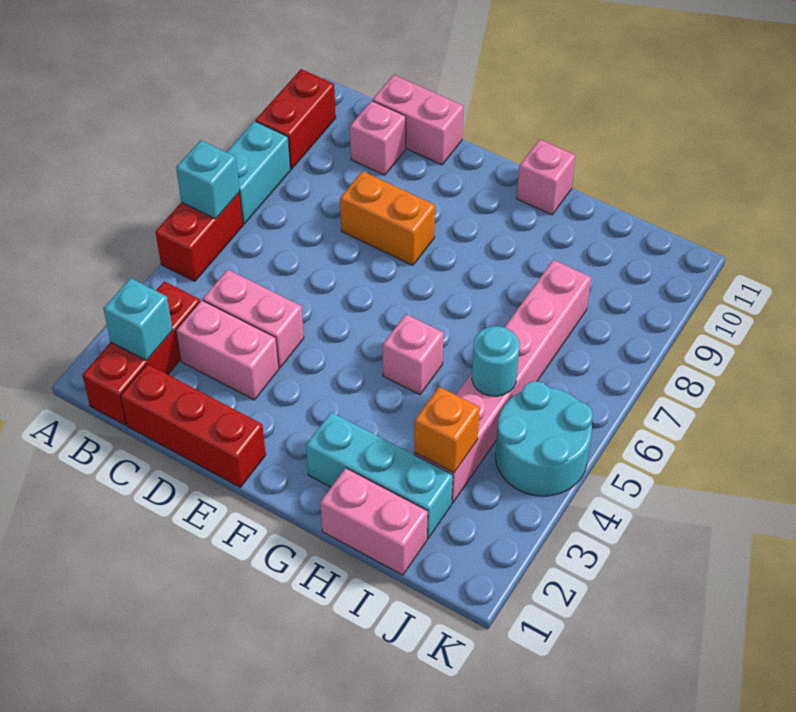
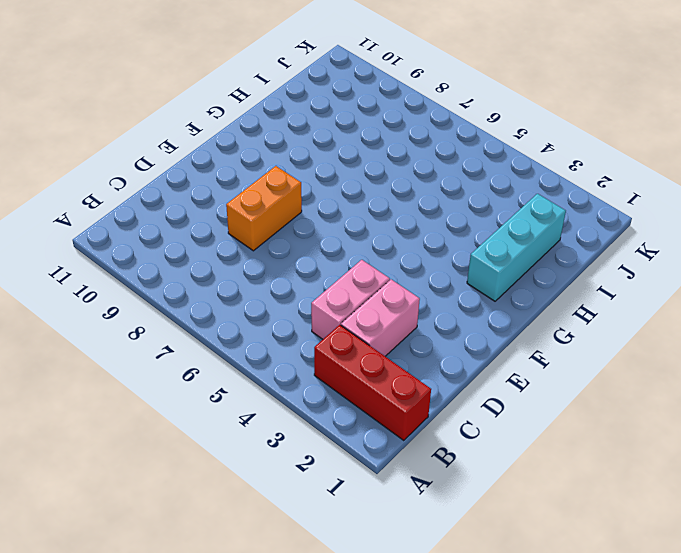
none -> red 1x2 brick [155,192,243,281]
none -> cyan 1x2 brick [227,121,290,224]
none -> red 1x2 brick [256,69,336,169]

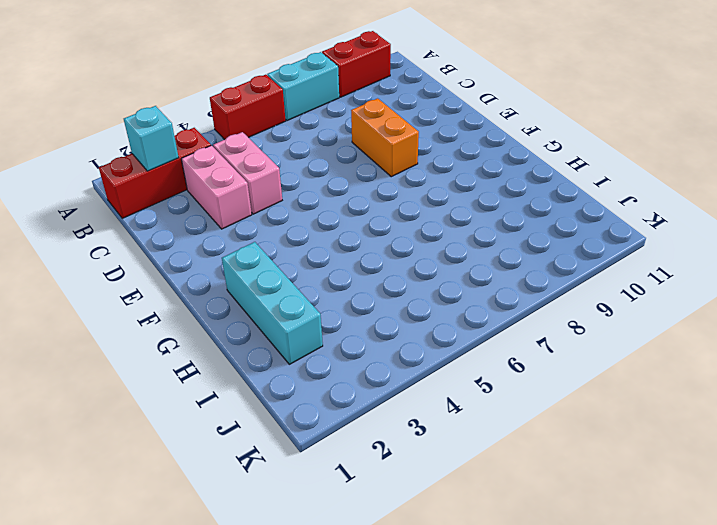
none -> red 1x3 brick [120,364,266,487]
none -> pink 1x1 brick [350,101,406,175]
none -> pink 1x2 brick [373,75,464,165]

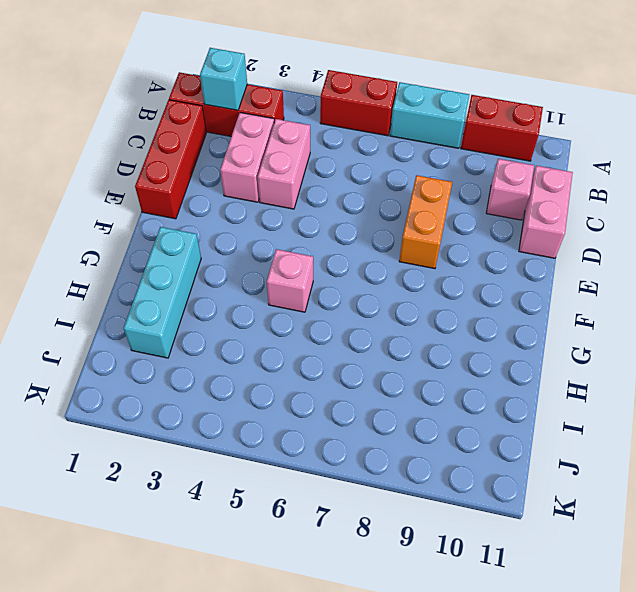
none -> pink 1x1 brick [517,139,575,215]
none -> pink 1x2 brick [320,468,428,575]
none -> pink 1x6 brick [414,260,591,503]

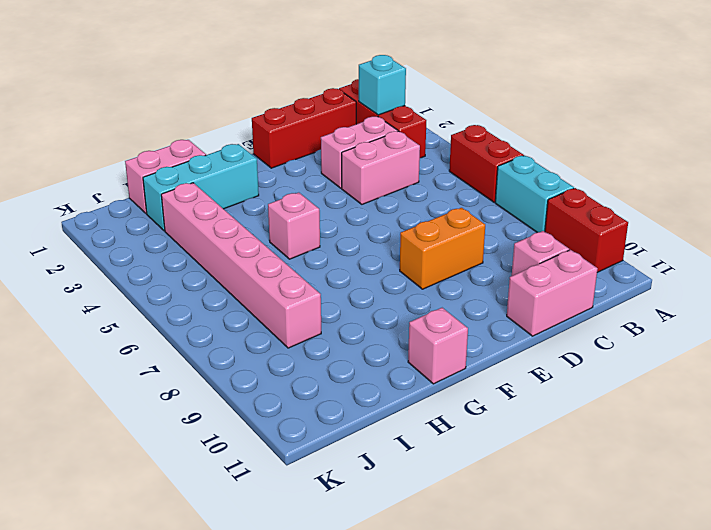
none -> cyan 2x2 round brick [496,381,593,496]
none -> cyan 1x1 brick [176,140,240,219]
none -> orange 1x1 brick [414,387,480,473]

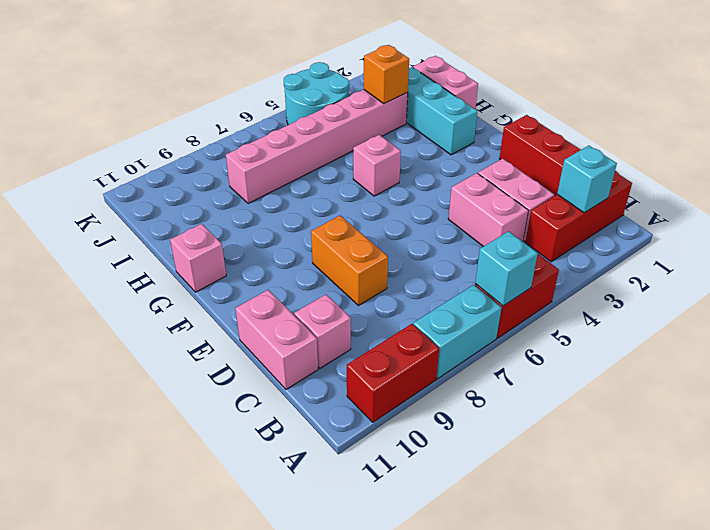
none -> cyan 1x1 round brick [472,326,520,396]

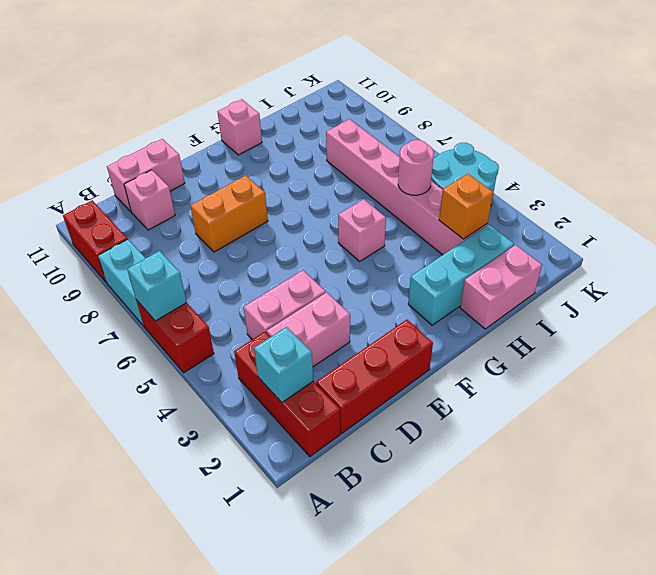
pink 1x1 round brick [398,140,434,195] -> cyan 1x1 round brick [472,326,520,396]

